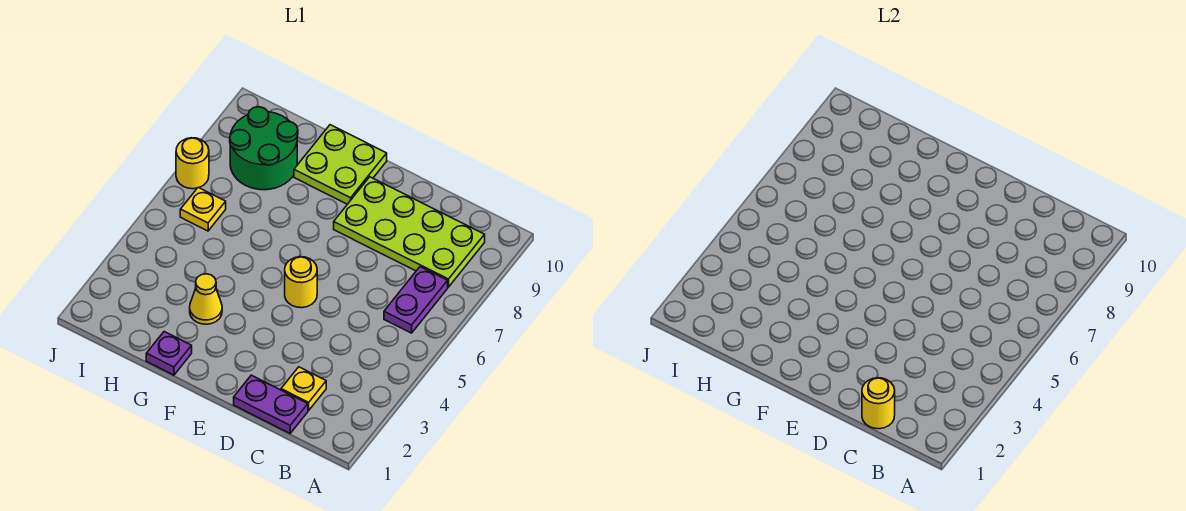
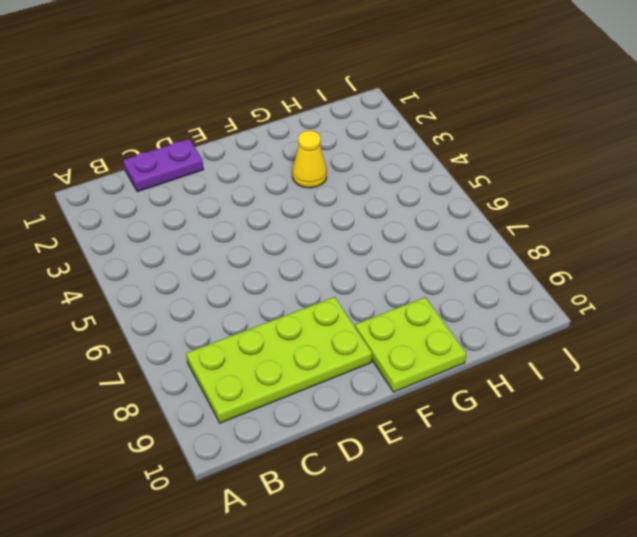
none -> purple 1x2 plate [384,267,448,333]
none -> yellow 1x1 plate [281,367,326,410]
none -> yellow 1x1 round brick [285,257,317,308]

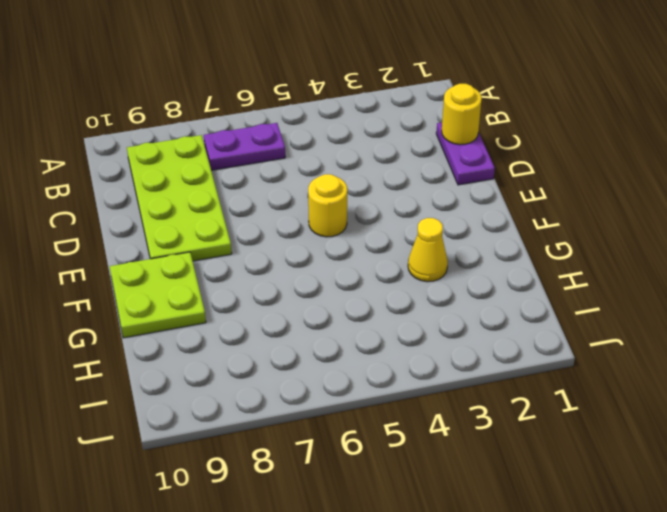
none -> yellow 1x1 plate [281,367,326,410]
none -> purple 1x1 plate [146,332,192,375]
none -> green 2x2 round brick [230,107,298,190]

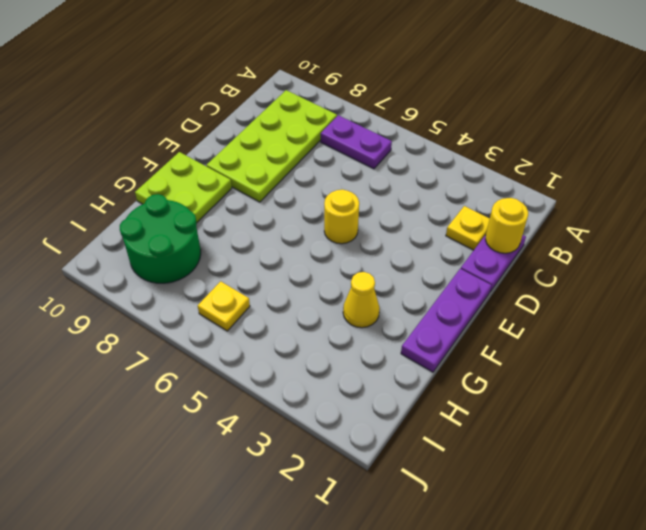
purple 1x3 plate [401,269,491,372] -> purple 1x1 plate [146,332,192,375]
none -> yellow 1x1 round brick [176,138,209,189]

